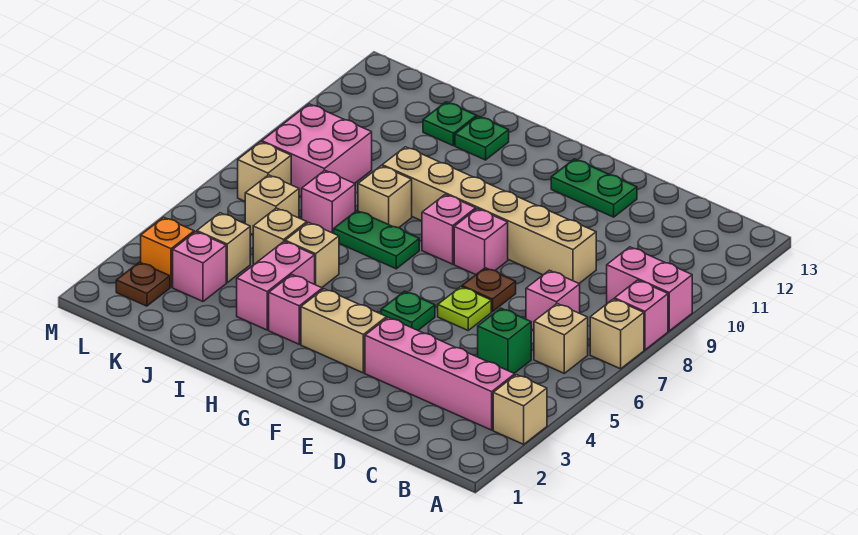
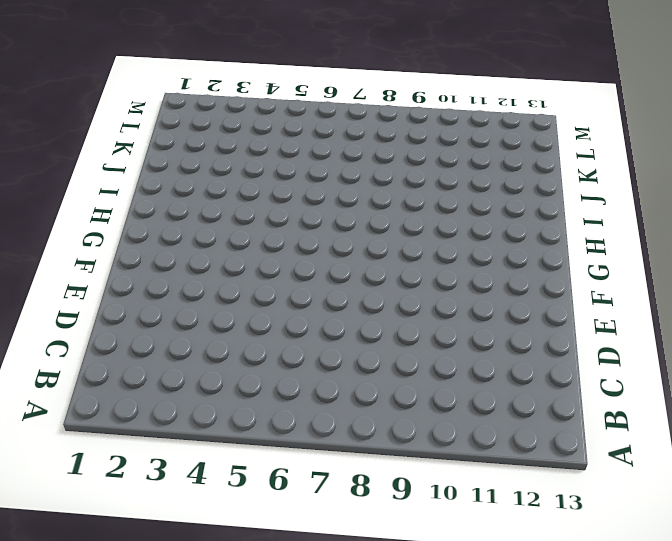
none -> tan 1x1 brick [493,375,547,444]
none -> tan 1x1 brick [590,299,644,369]
none -> pink 1x1 brick [615,280,668,350]
none -> pink 1x2 brick [607,247,692,331]

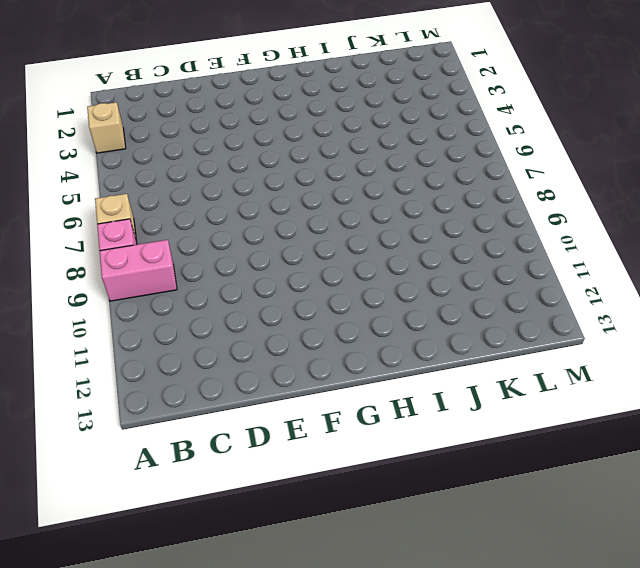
none -> pink 1x4 brick [365,317,515,430]
none -> tan 1x1 brick [534,304,588,373]
none -> green 1x1 brick [478,308,531,373]
none -> pink 1x1 brick [526,270,580,330]

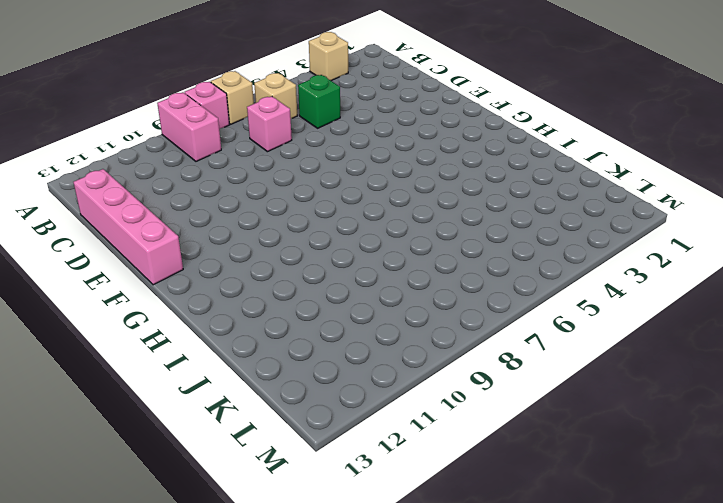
pink 1x4 brick [73,169,183,285] -> pink 1x4 brick moved to [365,317,515,430]
none -> tan 1x6 brick [382,147,596,283]
none -> lime 1x1 plate [438,287,491,330]
none -> brown 1x1 plate [462,268,516,312]
none -> green 1x2 plate [551,159,637,217]

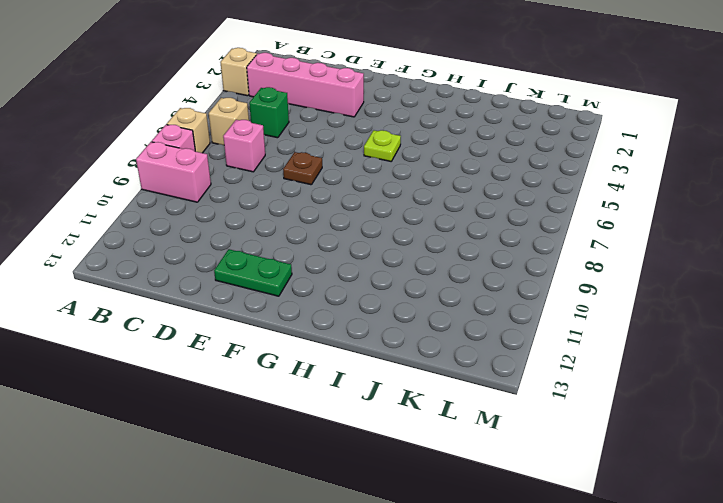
lime 1x1 plate [364,130,401,161] -> lime 1x1 plate moved to [438,287,491,330]
none -> tan 1x6 brick [382,147,596,283]
none -> tan 1x2 brick [301,289,387,373]
none -> green 1x1 plate [381,291,435,330]
none -> pink 1x1 brick [454,209,508,275]

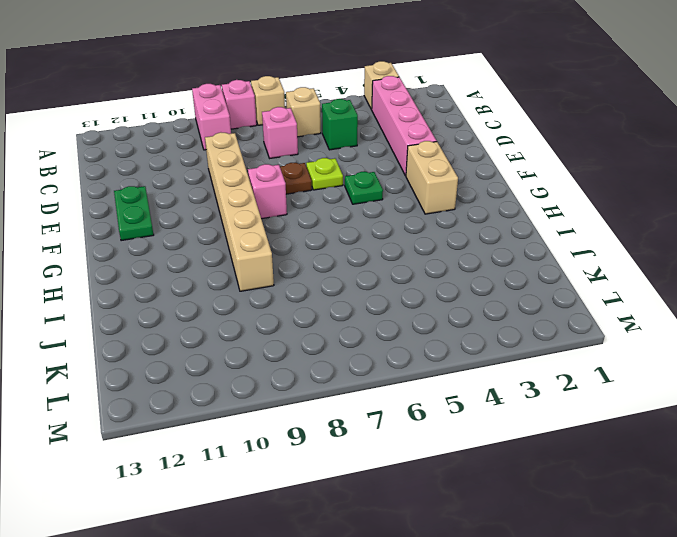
none -> pink 1x1 brick [422,194,476,264]
none -> pink 1x1 brick [269,275,322,344]
none -> green 1x2 plate [334,211,419,269]
none -> pink 1x2 brick [237,241,315,330]

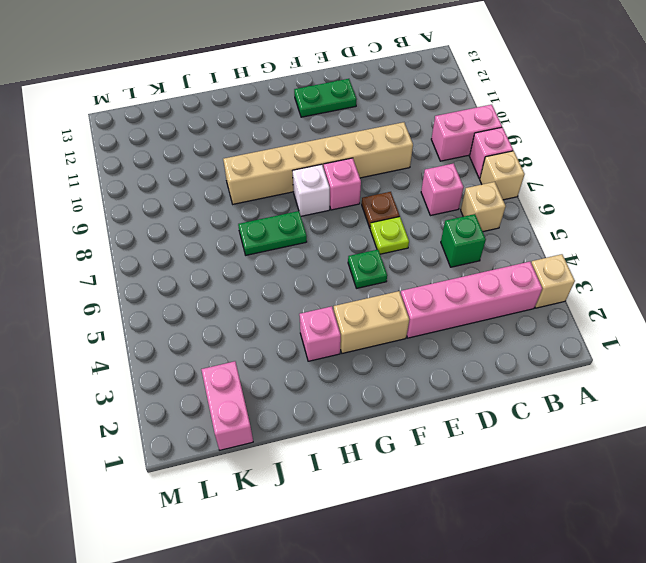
white 1x1 brick [293,164,330,216] -> pink 1x1 brick [422,194,476,264]
pink 1x2 brick [201,361,253,450] -> pink 1x2 brick moved to [237,241,315,330]
none -> tan 1x1 brick [285,222,339,288]
none -> tan 1x1 brick [358,166,412,228]
none -> green 1x1 plate [455,116,509,160]
none -> tan 1x1 brick [253,208,307,265]

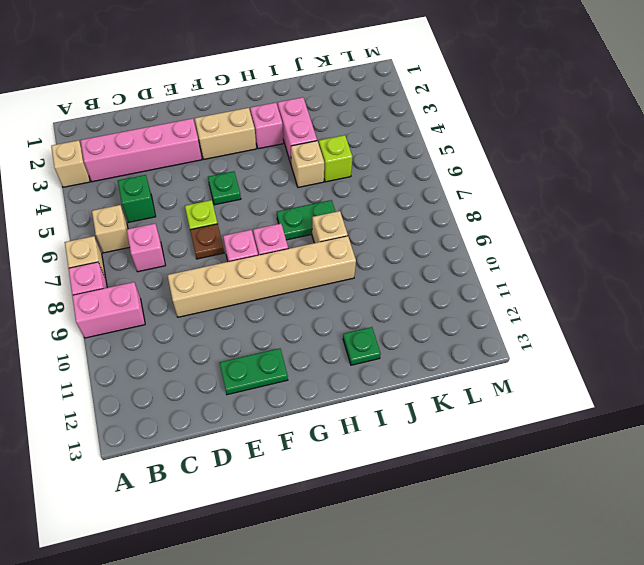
lime 1x1 brick [319,135,352,182] -> tan 1x1 brick [253,208,307,265]
none -> pink 1x1 brick [302,170,355,233]
none -> green 1x1 plate [423,102,477,146]
none -> pink 1x1 brick [173,232,226,301]
none -> tan 1x1 brick [197,213,250,282]

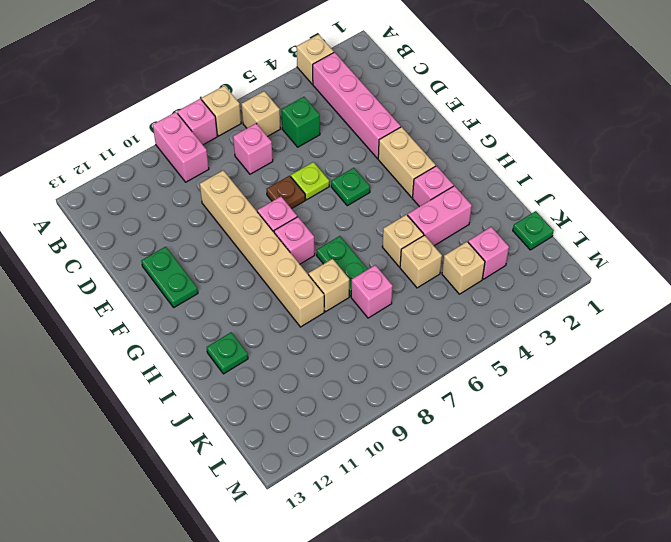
green 1x1 plate [513,211,554,250] -> green 1x1 plate moved to [423,102,477,146]
none -> tan 1x1 brick [245,175,299,235]
none -> pink 2x2 brick [262,104,372,197]
none -> brown 1x1 plate [116,262,170,306]
none -> orange 1x1 brick [141,217,194,287]

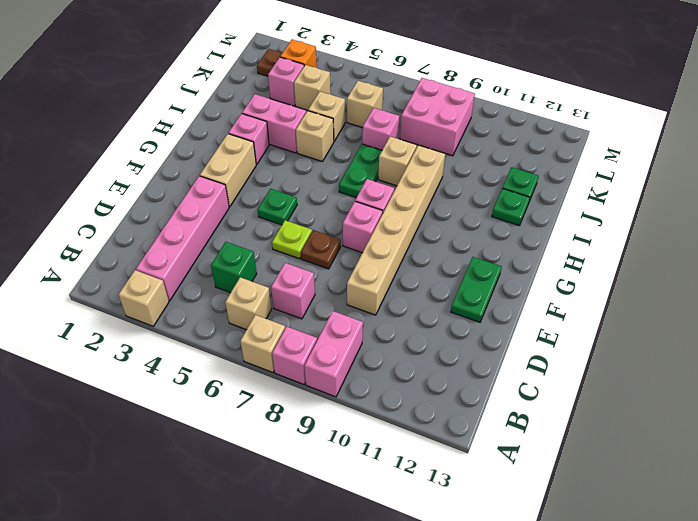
none -> tan 1x1 brick [238,142,291,201]

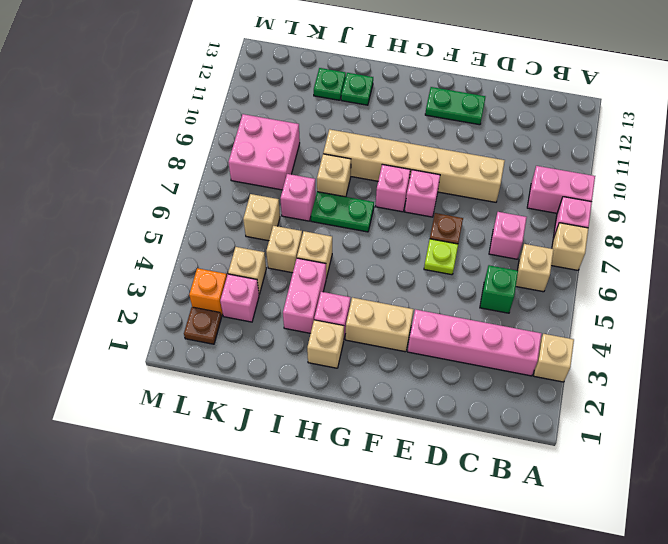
tan 1x1 brick [307,320,344,368] -> tan 1x1 brick moved to [238,142,291,201]
none -> green 1x1 plate [381,291,435,330]

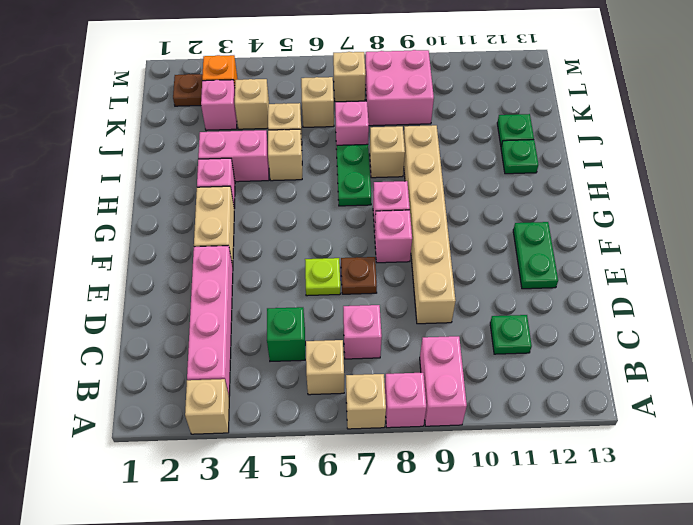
green 1x1 plate [490,315,532,354] -> green 1x1 plate moved to [381,291,435,330]

